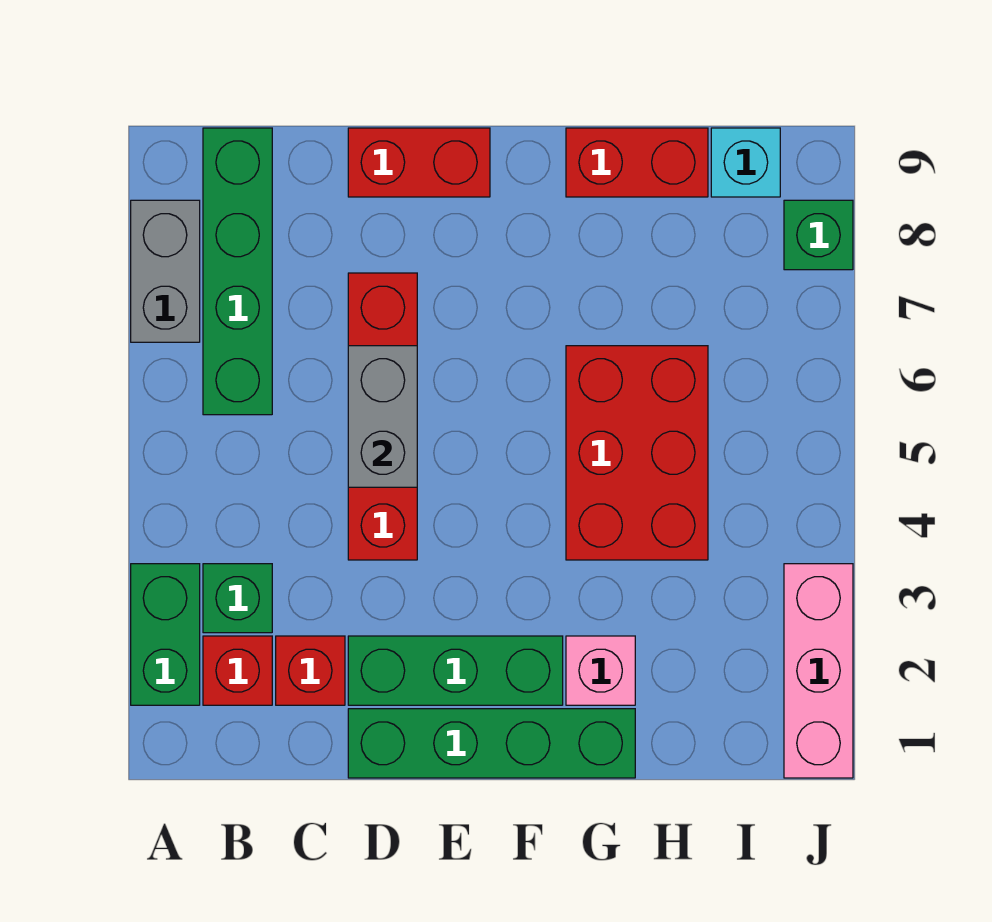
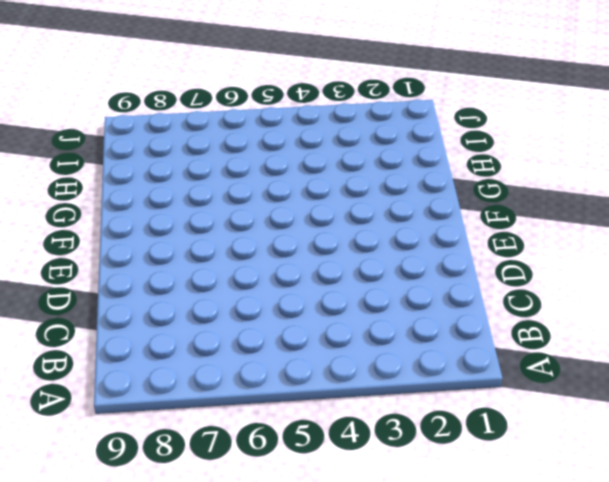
none -> green 1x2 brick [131,564,200,705]
none -> grey 1x2 brick [131,200,200,342]
none -> red 1x1 brick [203,636,272,705]

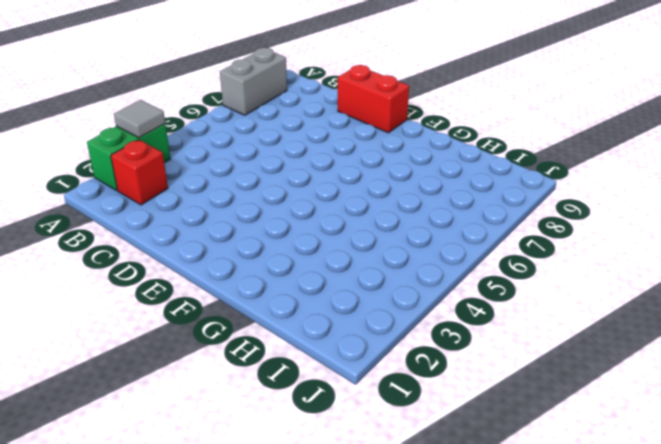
grey 1x1 tile [114,100,165,138] -> none
none -> green 1x1 brick [203,564,272,633]
none -> green 1x4 brick [203,128,272,415]
none -> red 1x1 brick [276,636,345,705]

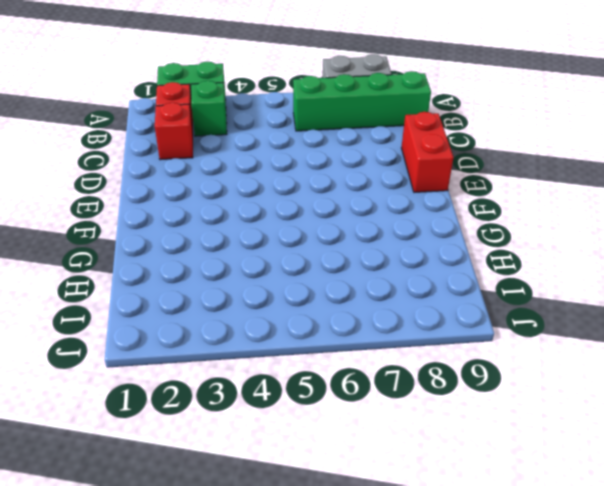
none -> green 1x4 brick [348,709,635,778]
none -> green 1x3 brick [348,636,563,705]
none -> red 1x4 brick [348,273,417,560]

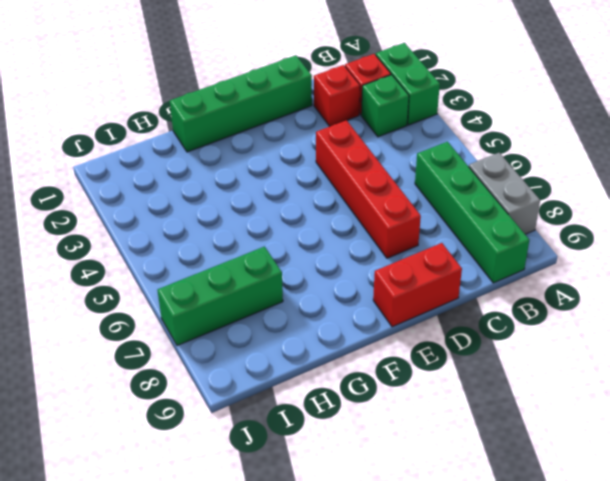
green 1x3 brick [157,247,283,346] -> green 1x3 brick moved to [348,636,563,705]
none -> pink 1x1 brick [566,636,635,705]
none -> red 2x3 brick [566,346,708,560]
none -> red 1x2 brick [566,128,708,197]

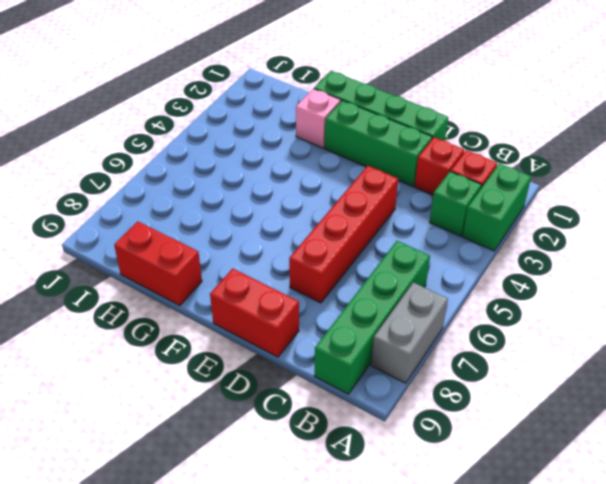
none -> red 2x3 brick [566,346,708,560]
none -> cyan 1x1 brick [711,128,780,197]
none -> pink 1x3 brick [784,564,853,778]

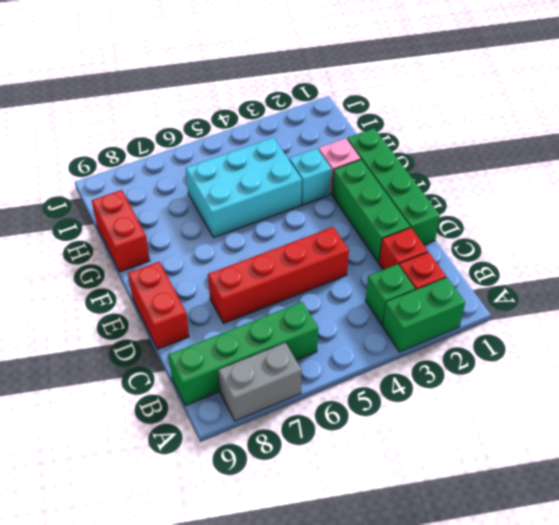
cyan 1x1 brick [289,149,331,205] -> cyan 1x1 brick moved to [711,128,780,197]
cyan 2x3 brick [186,138,302,238] -> red 2x3 brick [566,346,708,560]
none -> pink 1x3 brick [784,564,853,778]
none -> green 1x1 brick [784,200,853,270]
none -> grey 1x2 brick [348,346,417,487]

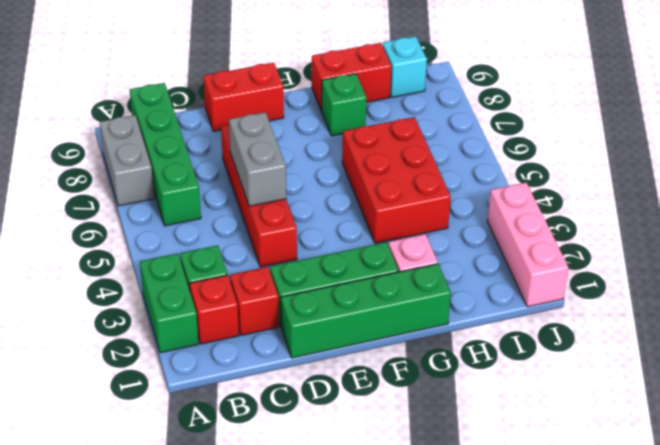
green 1x1 brick [322,74,367,136] -> green 1x1 brick moved to [784,200,853,270]

